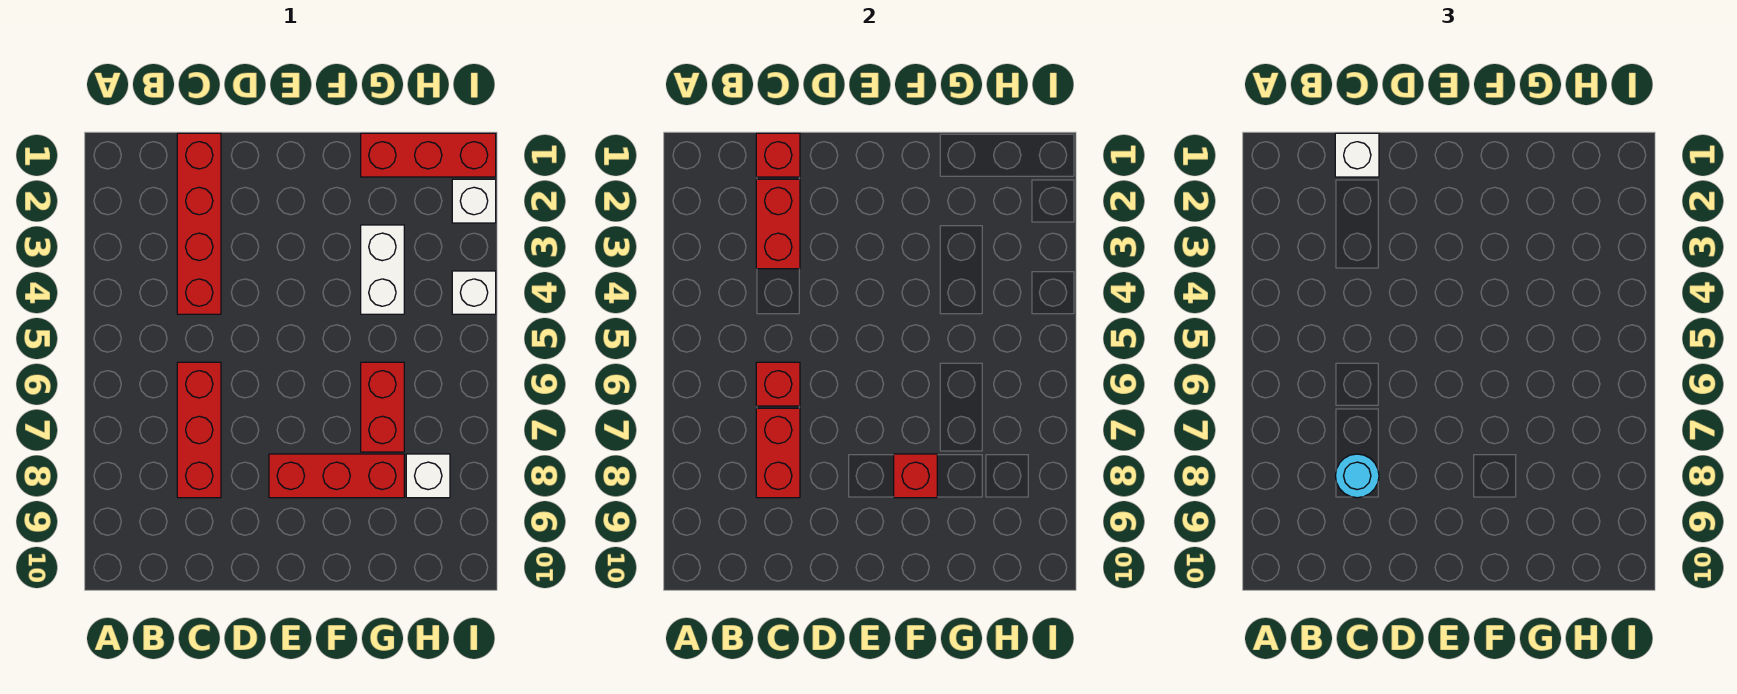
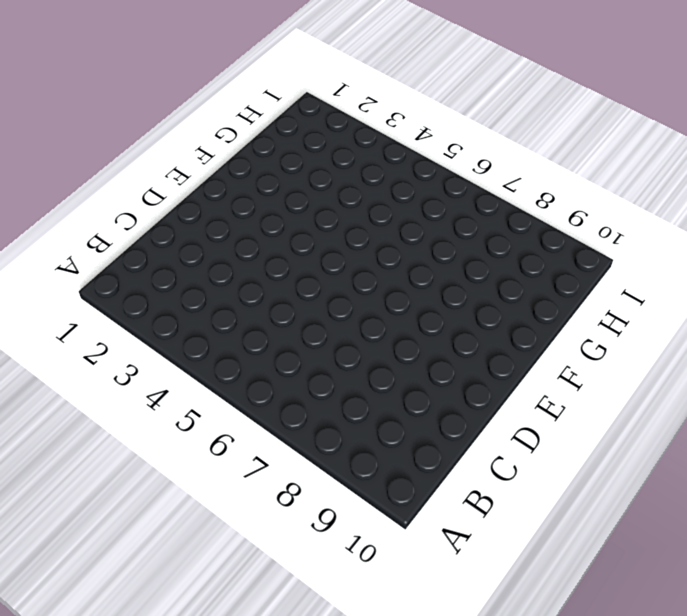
none -> red 1x4 brick [177,133,221,314]
none -> red 1x3 brick [177,362,221,498]
none -> red 1x3 brick [269,454,404,498]

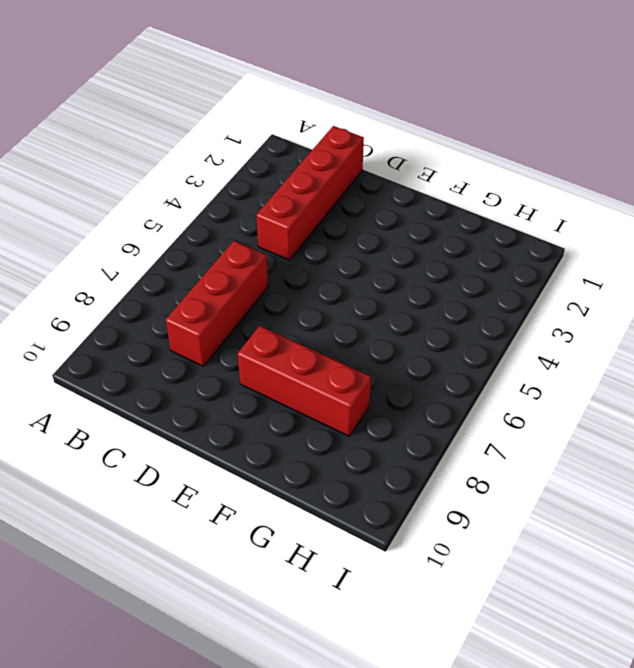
none -> red 1x3 brick [361,133,496,177]
none -> white 1x2 brick [361,225,404,314]
none -> red 1x2 brick [361,362,404,452]

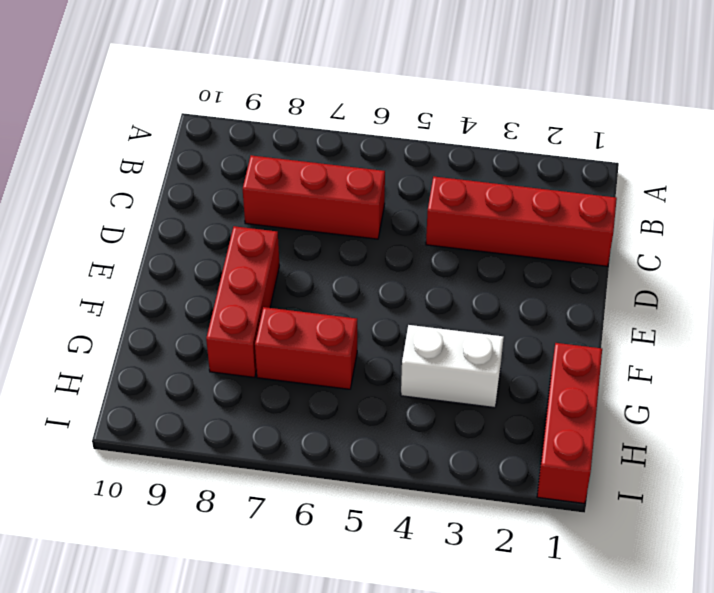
none -> white 1x1 brick [406,454,450,498]
none -> white 1x1 brick [452,179,496,223]
none -> white 1x1 brick [452,271,496,314]

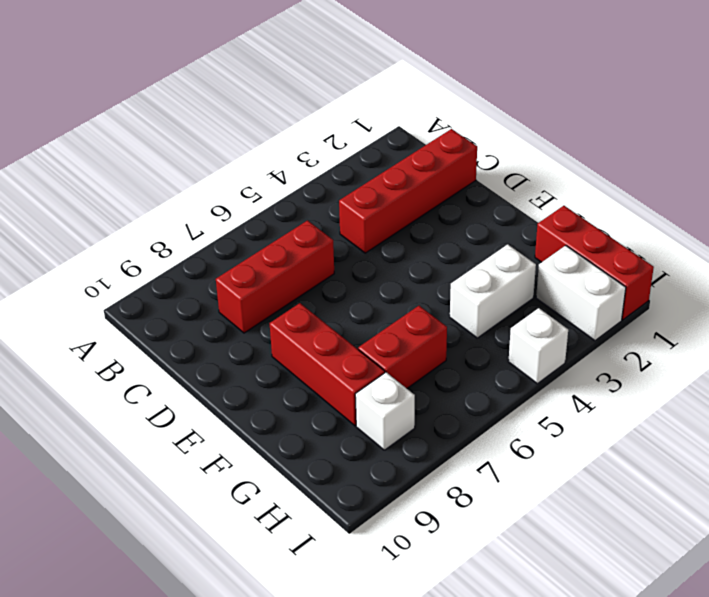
white 1x2 brick [536,246,626,341] -> white 1x1 brick [452,179,496,223]
none -> red 1x1 brick [756,133,800,177]
none -> red 1x2 brick [756,179,800,269]
none -> red 1x1 brick [756,362,800,406]

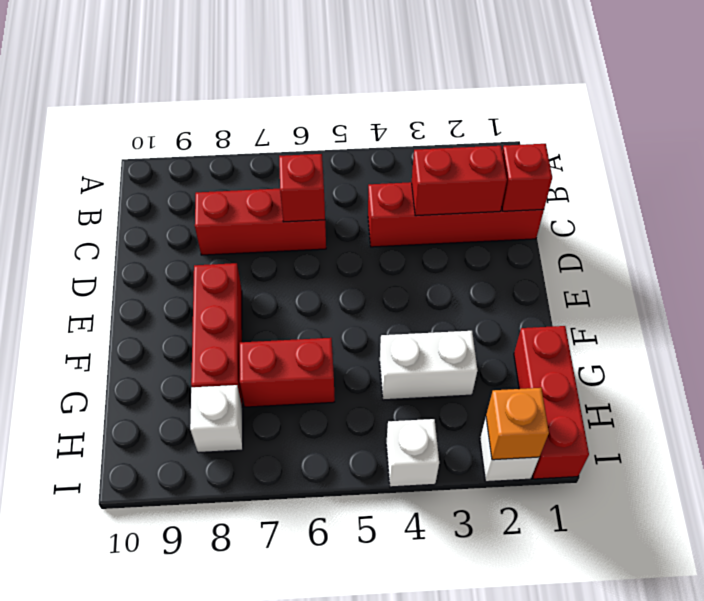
orange 1x1 brick [486,388,549,460] -> none
none -> red 1x2 brick [756,408,800,498]
none -> red 1x1 brick [894,454,937,498]
none -> white 1x1 brick [1335,133,1379,177]

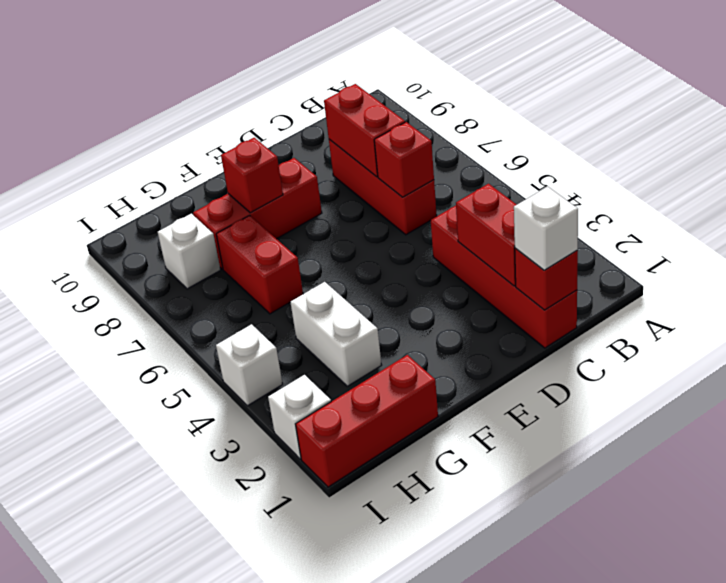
none -> cyan 1x1 round brick [1335,454,1379,498]

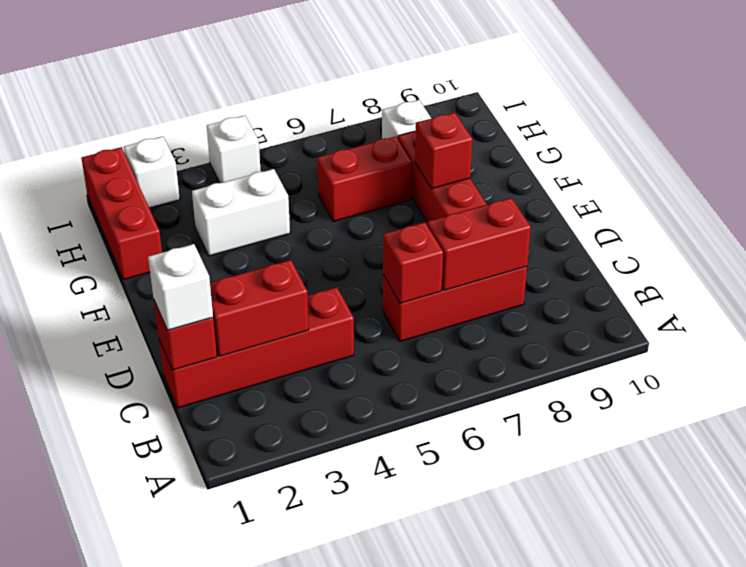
none -> cyan 1x1 round brick [1335,454,1379,498]

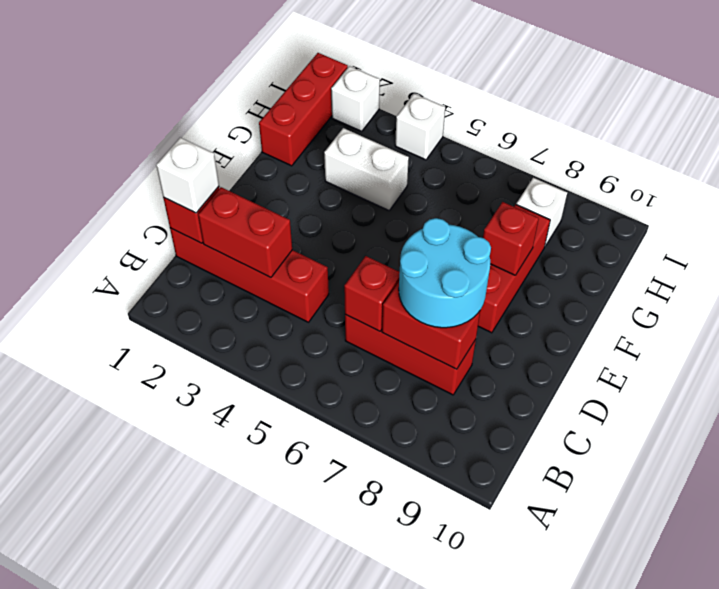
cyan 2x2 round brick [399,218,491,328] -> cyan 1x1 round brick [1335,454,1379,498]
none -> red 1x2 brick [361,362,404,452]

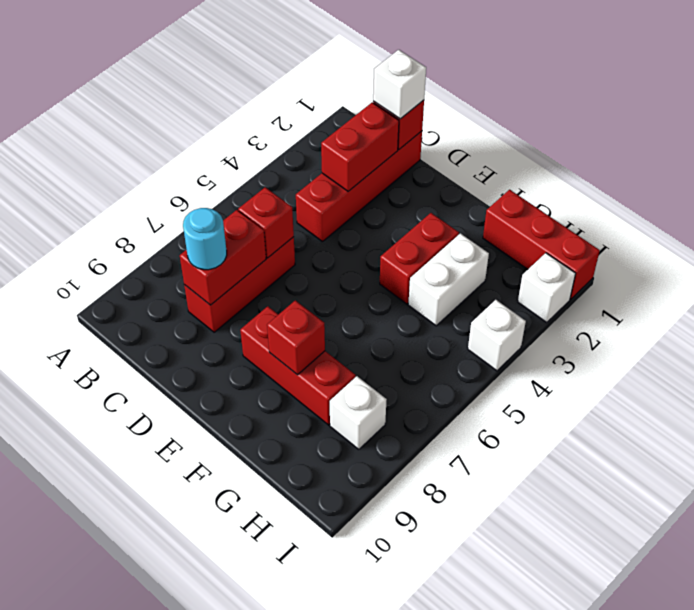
red 1x2 brick [380,213,459,304] -> red 1x2 brick moved to [361,362,404,452]

